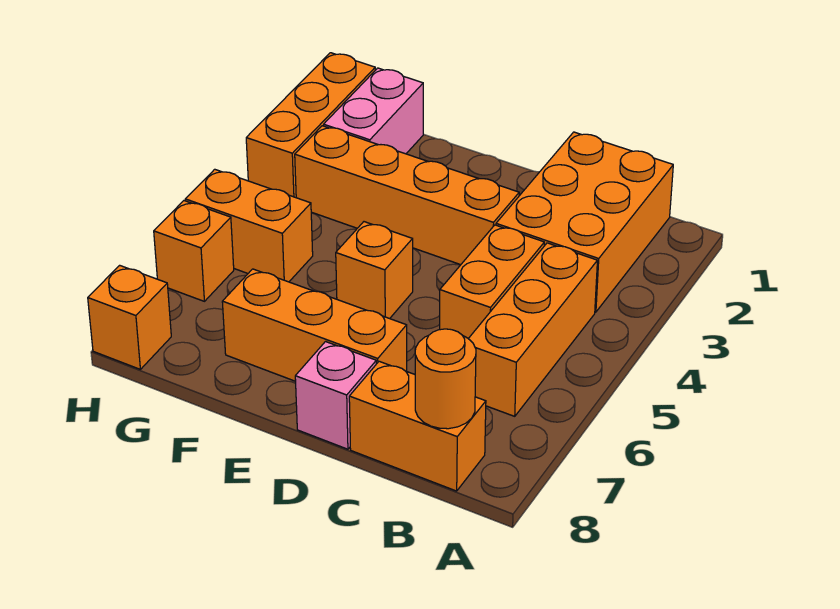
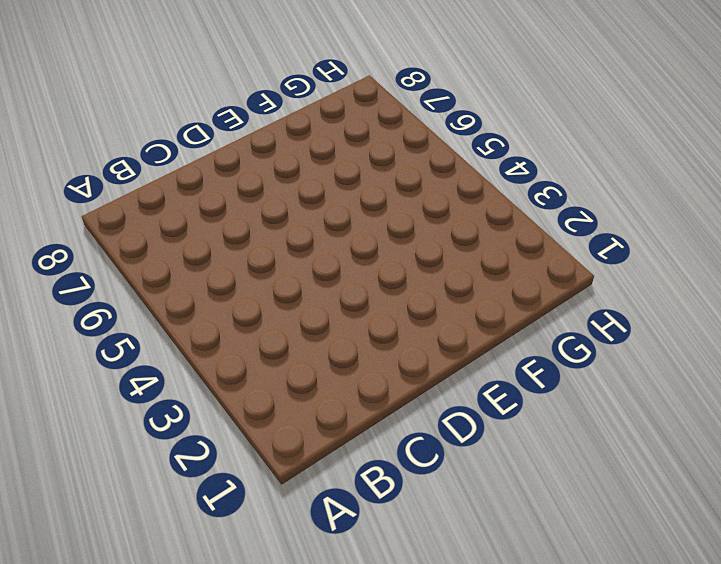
none -> orange 2x3 brick [496,132,673,312]
none -> orange 1x3 brick [468,243,597,416]
none -> orange 1x2 brick [349,361,486,491]

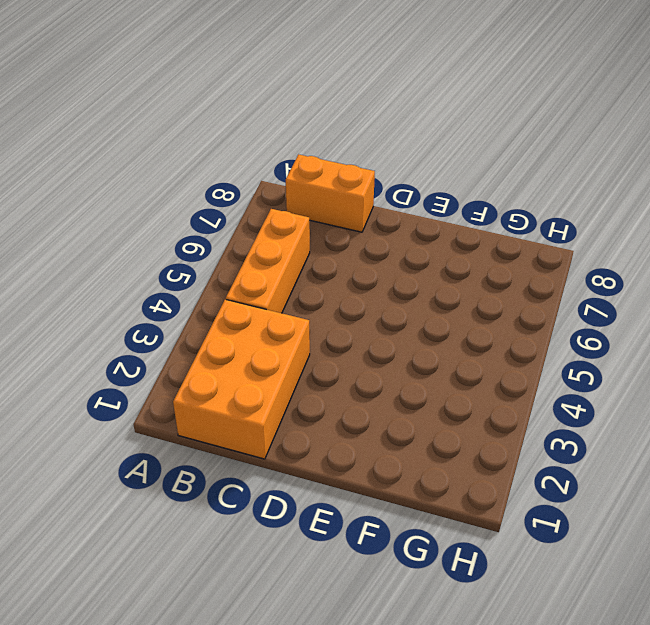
none -> orange 1x2 brick [440,225,544,338]
none -> orange 1x4 brick [295,126,519,265]
none -> orange 1x3 brick [222,269,407,381]

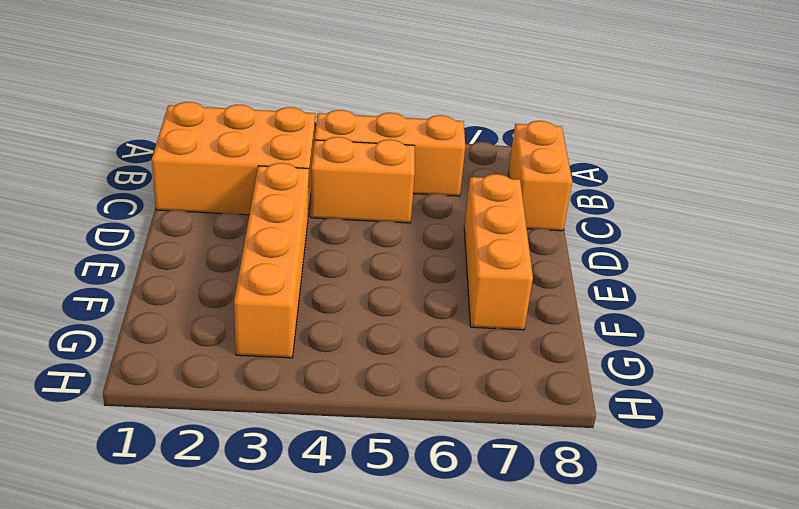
none -> pink 1x1 brick [295,342,376,449]
none -> orange 1x1 brick [336,222,413,319]
none -> pink 1x2 brick [324,68,423,154]

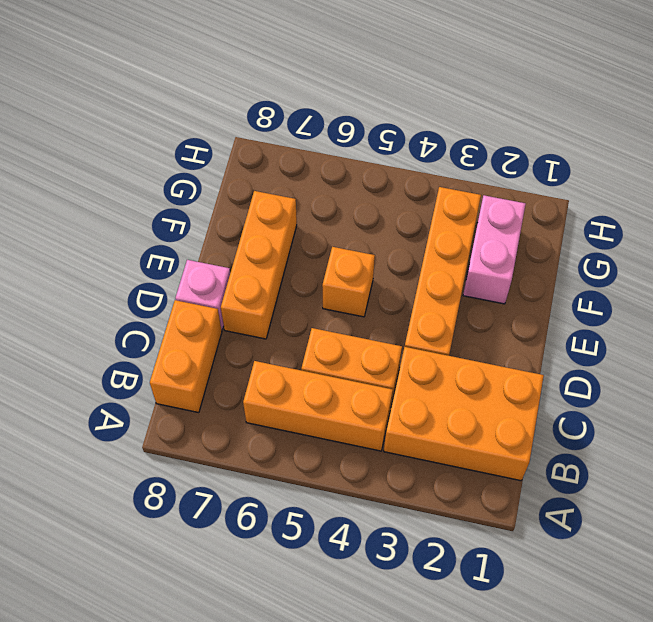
pink 1x2 brick [463,195,526,304] -> pink 1x2 brick turned to [324,68,423,154]
none -> orange 1x2 brick [185,169,313,282]
none -> orange 1x3 brick [246,53,375,198]
none -> orange 1x1 brick [154,201,234,301]

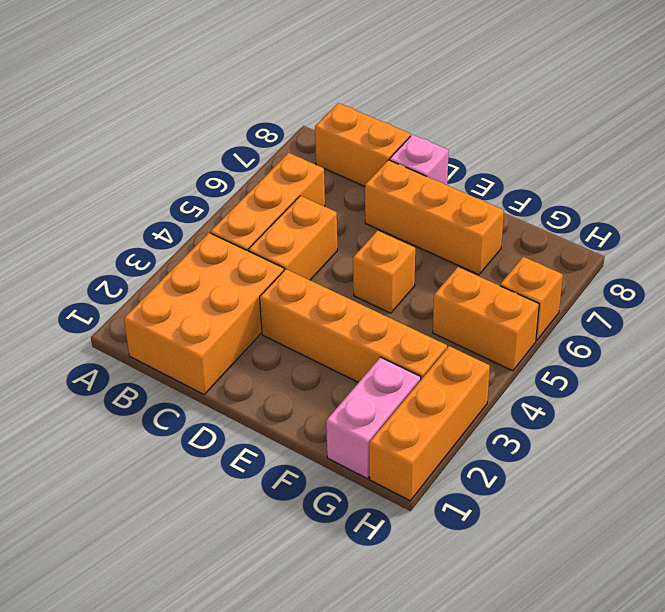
none -> orange 1x1 brick [88,265,171,369]
none -> orange 1x1 round brick [415,329,476,429]

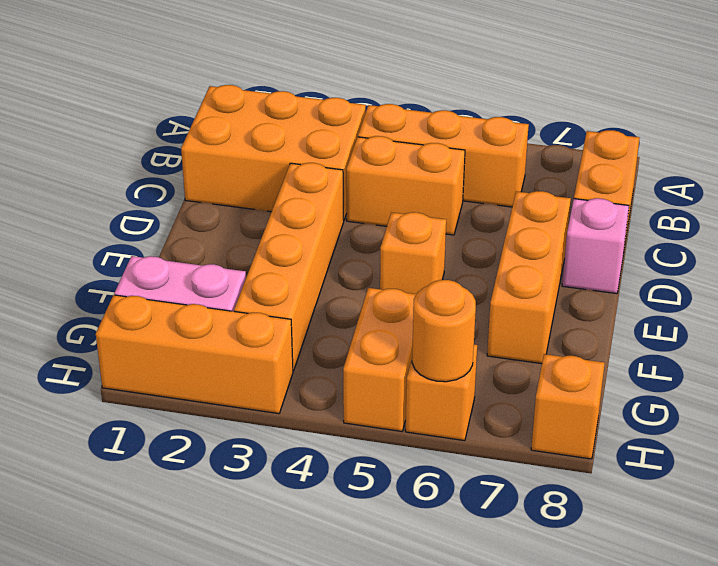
orange 1x1 round brick [412,280,476,382] -> orange 1x1 round brick moved to [415,329,476,429]

